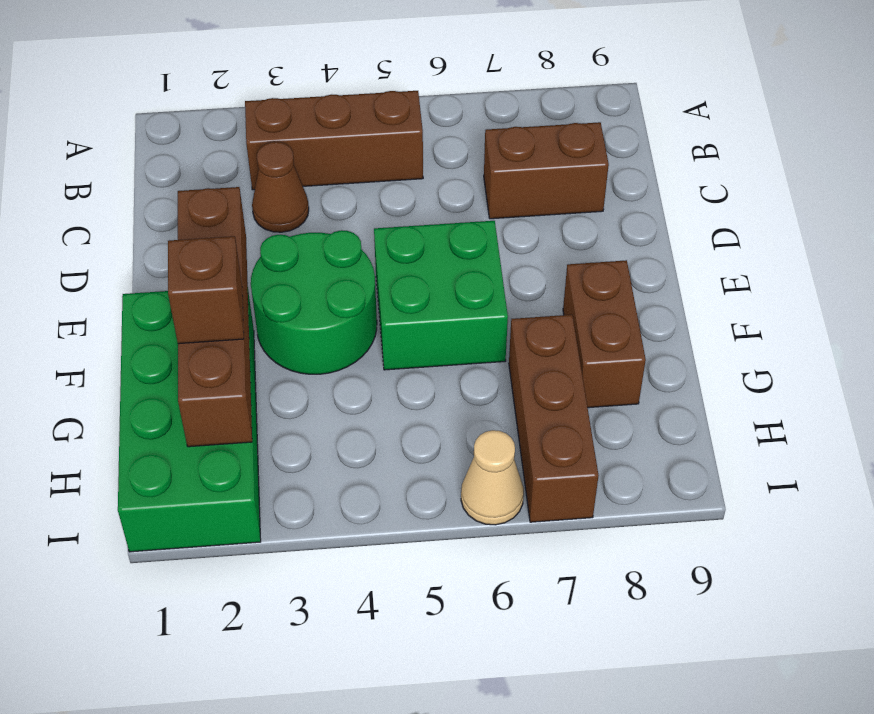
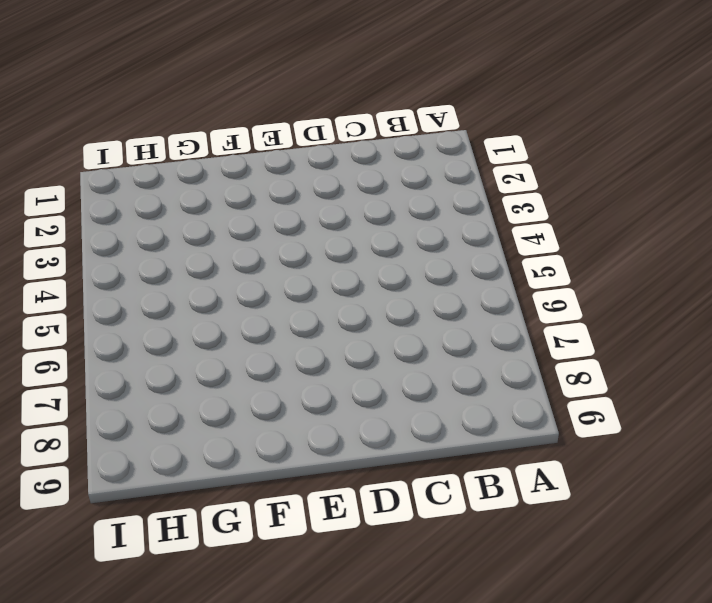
none -> brown 1x3 brick [245,91,423,190]
none -> brown 1x1 cone [252,142,309,232]

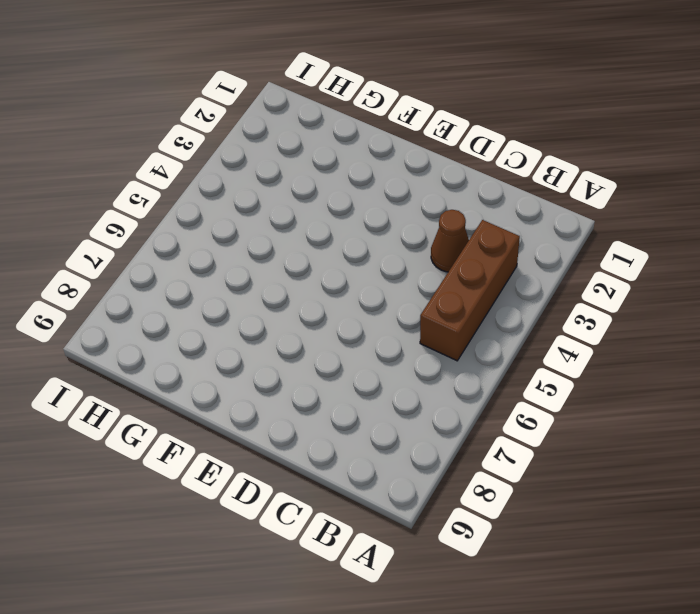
none -> brown 1x2 brick [484,122,609,219]
none -> green 2x2 round brick [251,230,377,374]

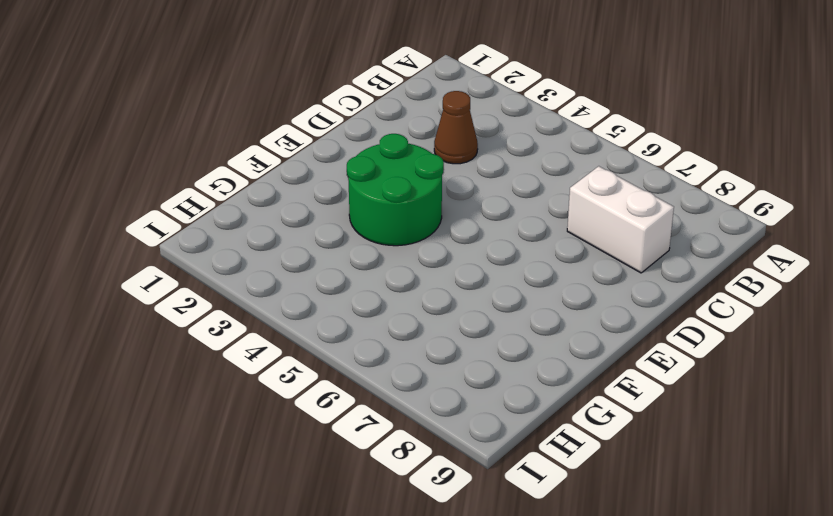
white 1x2 brick [567,166,674,273] -> brown 1x2 brick [484,122,609,219]
none -> brown 1x3 brick [245,91,423,190]
none -> green 2x2 brick [374,221,508,370]

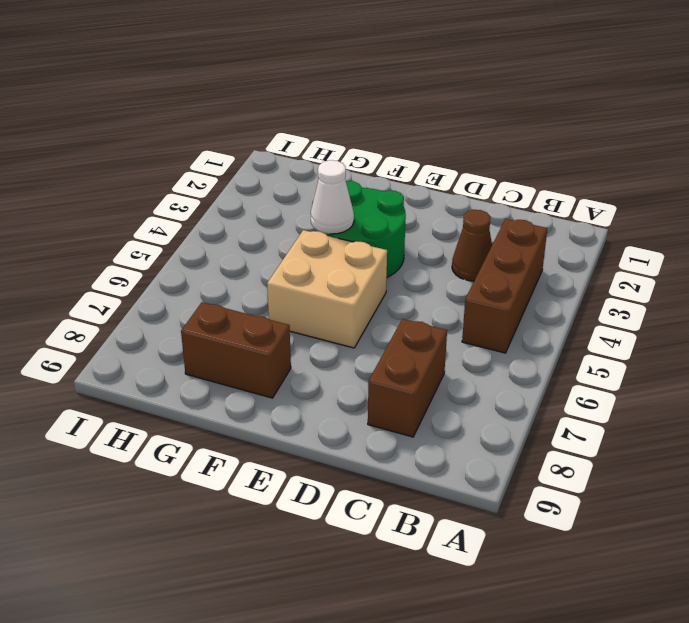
tan 2x2 brick [267,230,387,348] -> green 2x2 brick [374,221,508,370]
white 1x1 cone [311,160,354,234] -> none
none -> green 2x4 brick [118,291,261,552]
none -> brown 1x3 brick [509,315,599,522]

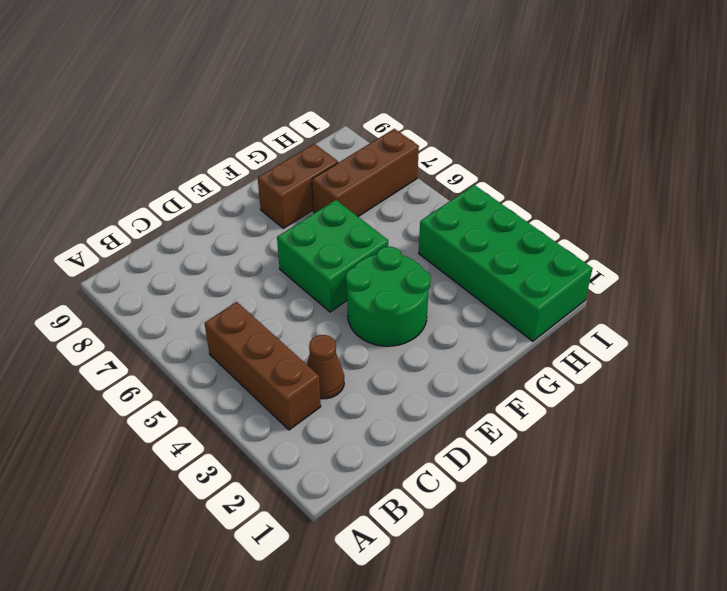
green 2x4 brick [419,185,593,341] -> green 2x4 brick turned to [118,291,261,552]
none -> brown 1x2 brick [484,122,609,219]
none -> tan 1x1 cone [461,430,524,525]

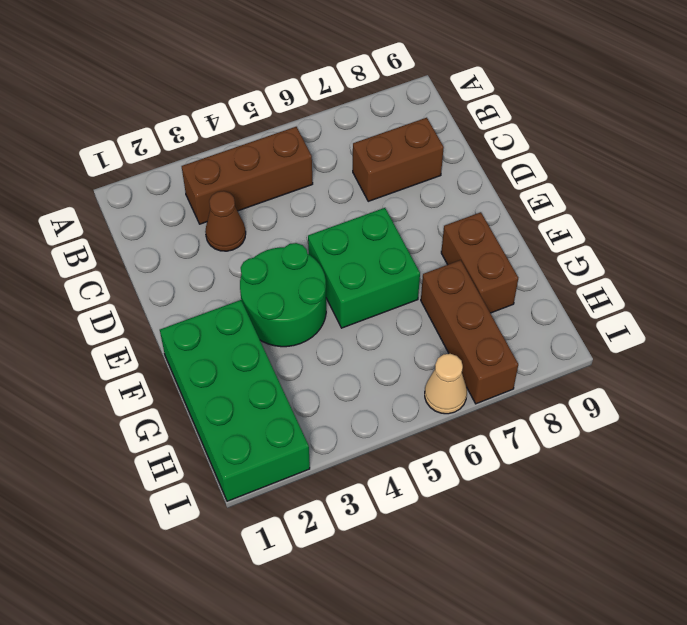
none -> brown 1x4 brick [178,187,252,447]
none -> brown 1x1 brick [168,236,244,344]

